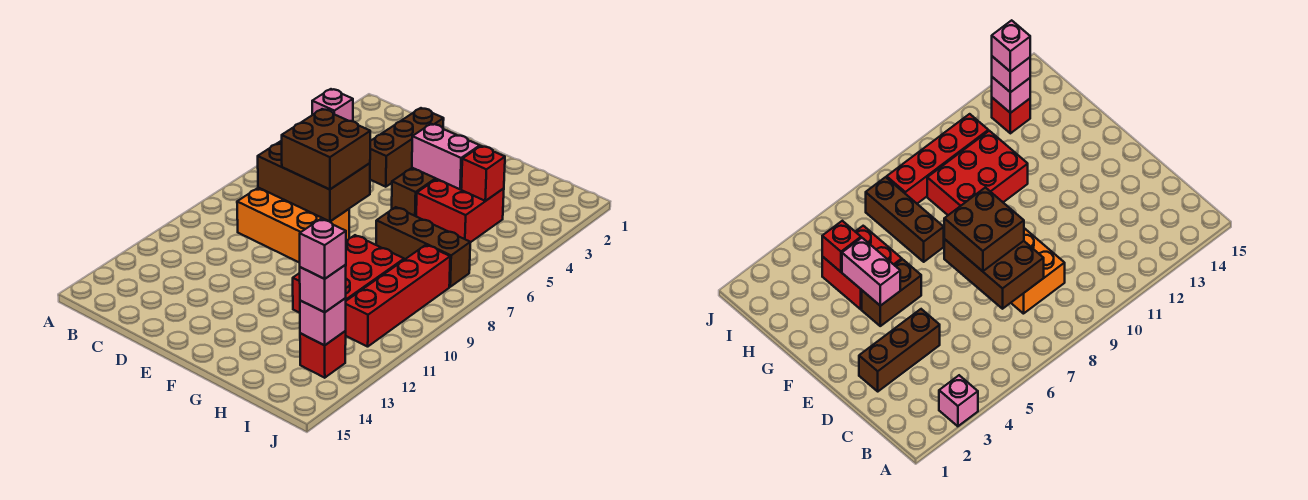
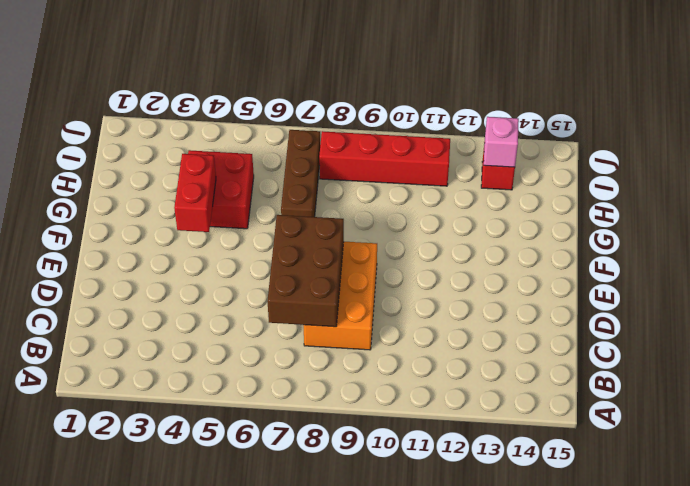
red 1x2 brick [174,154,216,232] -> pink 1x2 brick [412,124,480,189]
none -> pink 1x1 brick [312,89,353,121]
none -> brown 1x3 brick [370,108,444,187]
none -> brown 1x2 brick [392,168,436,216]

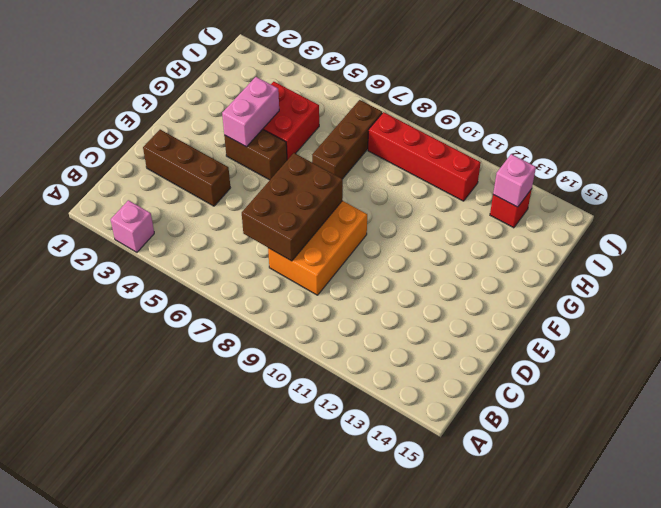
none -> red 2x3 brick [293,235,404,313]
none -> red 1x1 brick [461,146,505,201]
none -> brown 2x2 brick [282,109,370,190]

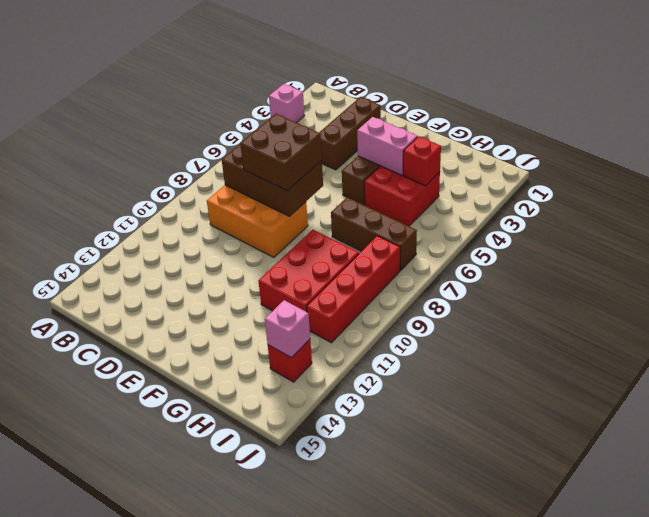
none -> pink 1x1 brick [300,265,346,312]
none -> pink 1x1 brick [300,219,346,279]

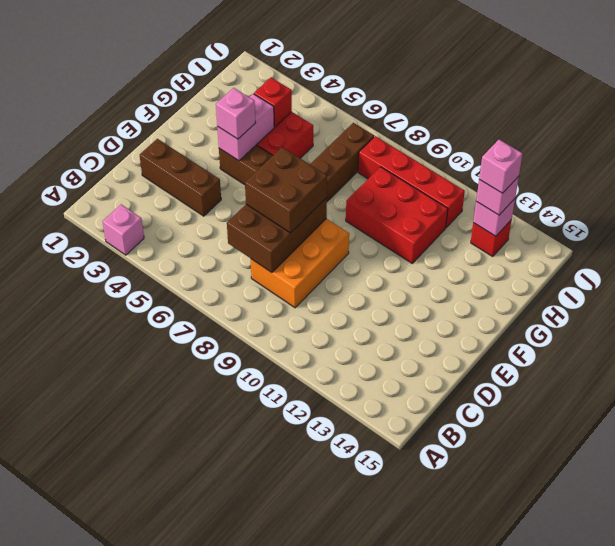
pink 1x1 brick [216,88,255,139] -> none

